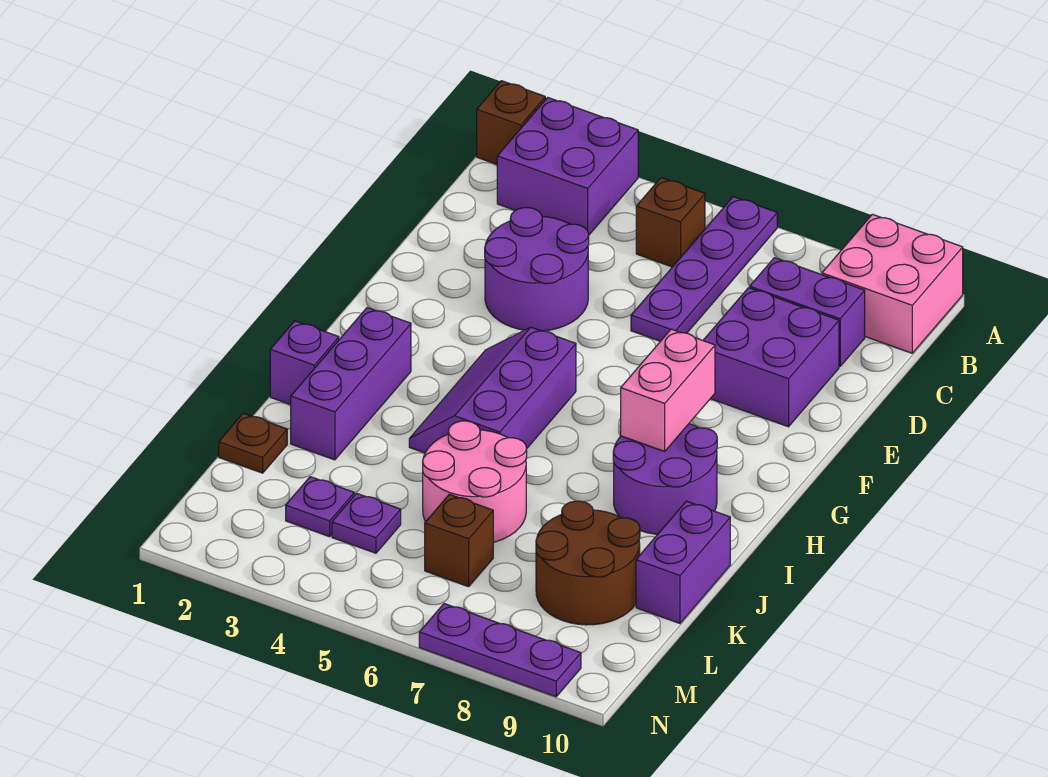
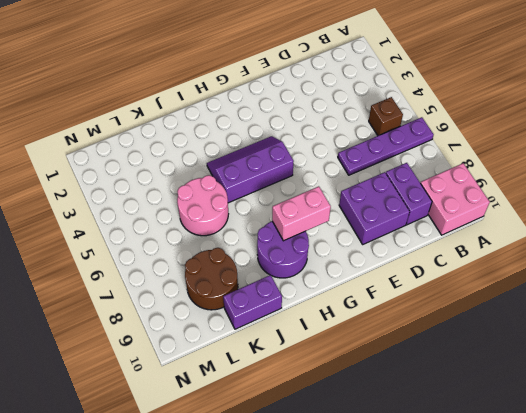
none -> brown 1x1 brick [477,81,545,164]
none -> purple 2x2 brick [497,98,638,235]
none -> purple 2x2 round brick [485,208,589,331]

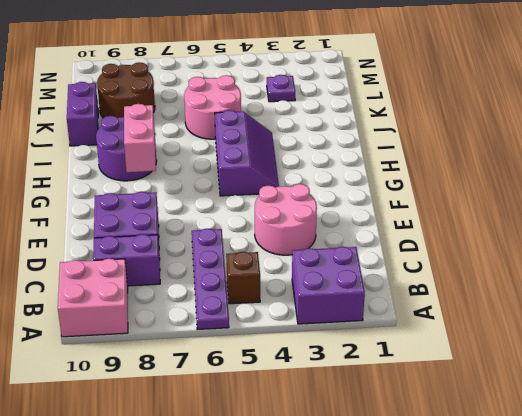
pink 2x2 round brick [255,184,317,255] -> purple 2x2 round brick [485,208,589,331]
none -> brown 1x1 brick [477,81,545,164]
none -> purple 1x3 brick [291,308,411,460]
none -> purple 1x1 brick [270,321,339,405]

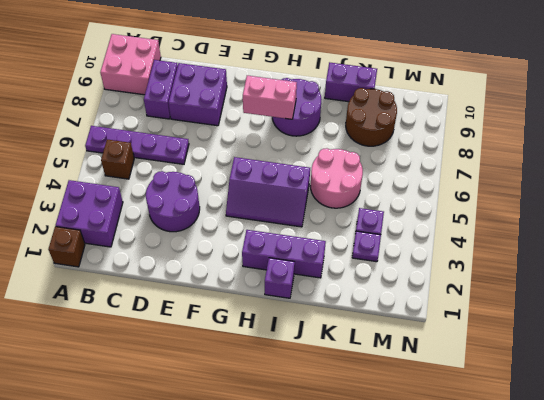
none -> brown 1x1 plate [219,413,287,473]
none -> brown 1x1 brick [425,494,493,587]
none -> purple 1x3 plate [419,604,581,697]

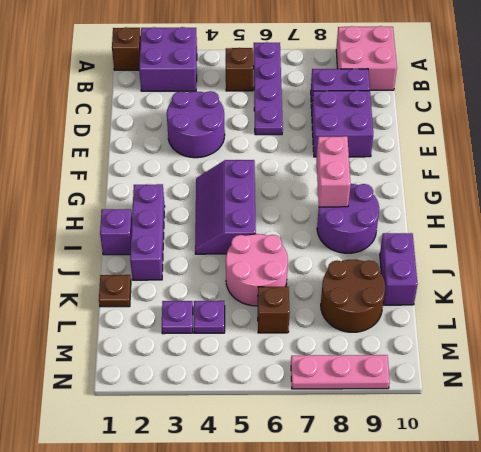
pink 1x3 plate [291,355,390,389] -> purple 1x3 plate [419,604,581,697]

